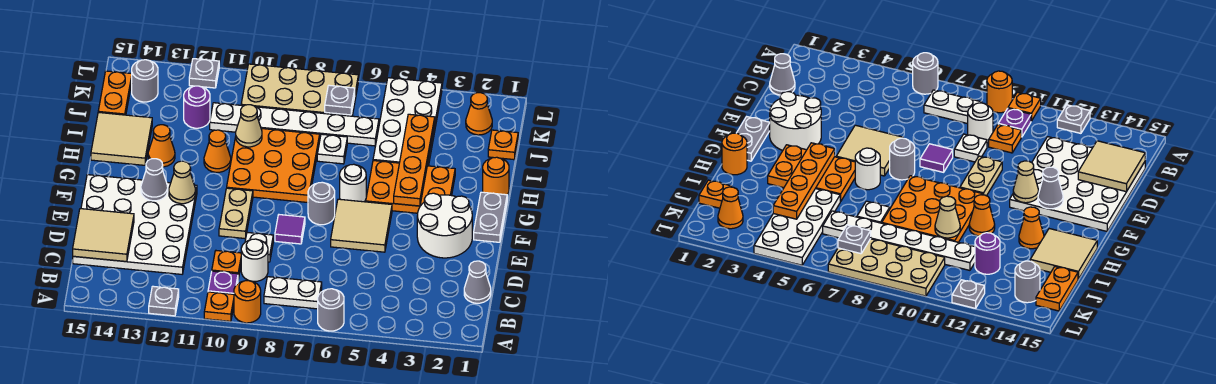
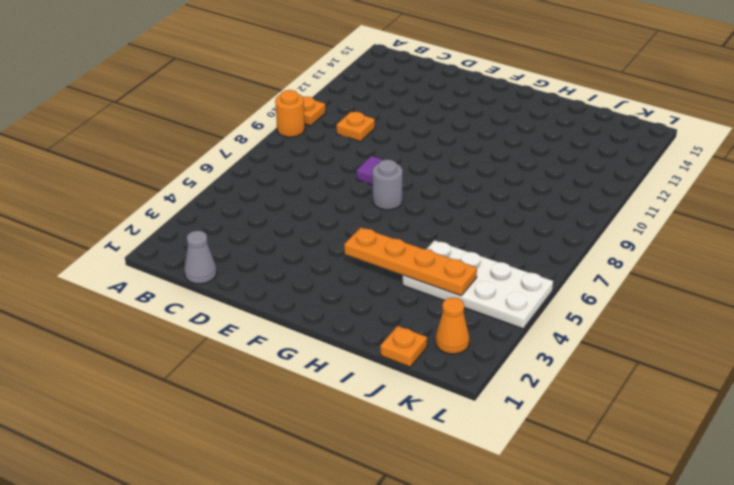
none -> grey 1x1 round brick [318,289,344,331]
none -> grey 1x1 plate [149,286,179,316]
none -> white 1x2 plate [264,277,322,309]
none -> purple 1x1 plate [208,271,238,294]

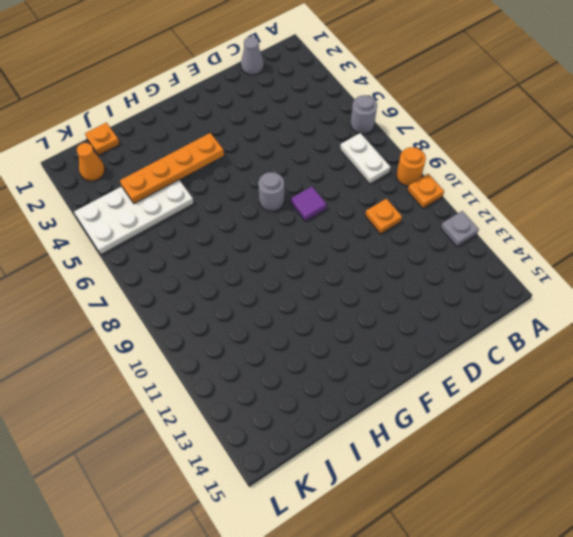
none -> purple 1x1 plate [208,271,238,294]
none -> white 1x1 round brick [241,239,268,281]
none -> white 4x4 plate [73,175,197,274]
none -> white 1x1 plate [245,232,273,262]

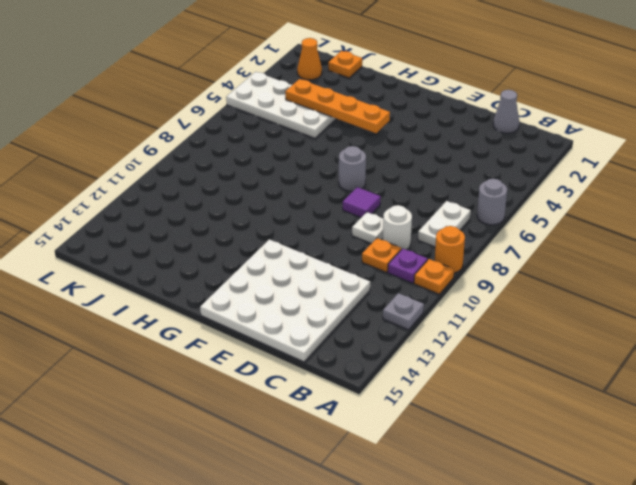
none -> white 2x2 round brick [417,193,472,258]
none -> tan 2x2 tile [331,199,392,252]
none -> tan 1x2 plate [219,188,253,239]
none -> grey 1x2 plate [474,192,507,242]

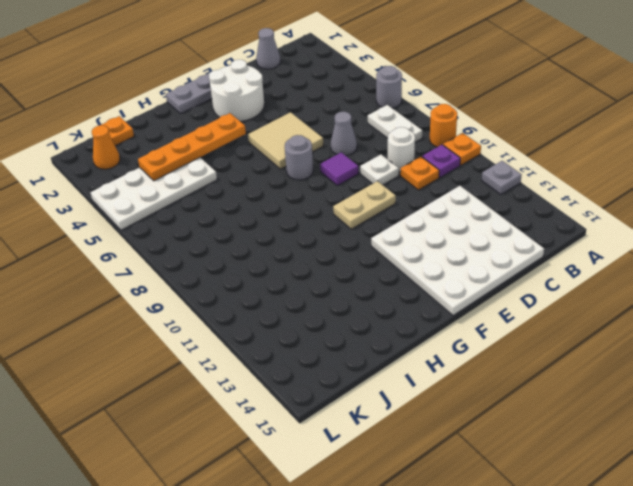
grey 1x1 cone [331,112,357,156] -> grey 1x1 cone moved to [141,159,168,201]
none -> orange 2x3 plate [366,161,455,213]
none -> white 1x1 round brick [340,164,366,202]
none -> orange 3x3 plate [227,128,320,203]
none -> orange 1x1 round brick [483,157,509,195]

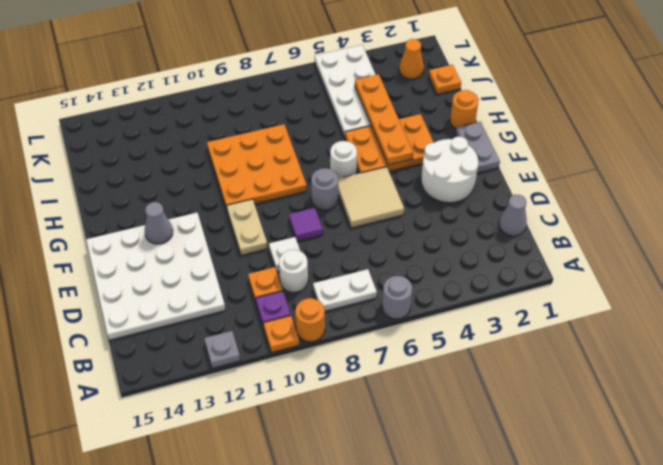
none -> orange 1x1 cone [204,130,231,172]
none -> orange 1x1 cone [148,125,175,167]
none -> tan 2x2 tile [91,112,152,165]
none -> white 1x1 plate [317,134,347,164]

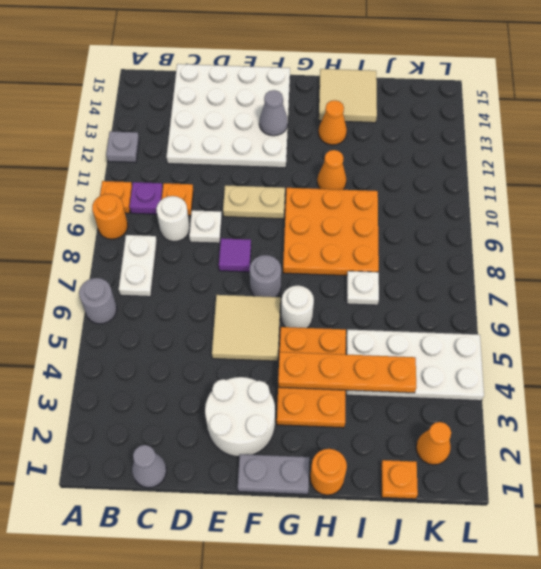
none -> white 1x6 plate [210,103,379,146]
none -> purple 1x1 round brick [184,86,210,128]
none -> orange 1x2 plate [98,71,132,115]
none -> tan 2x4 plate [241,64,358,116]

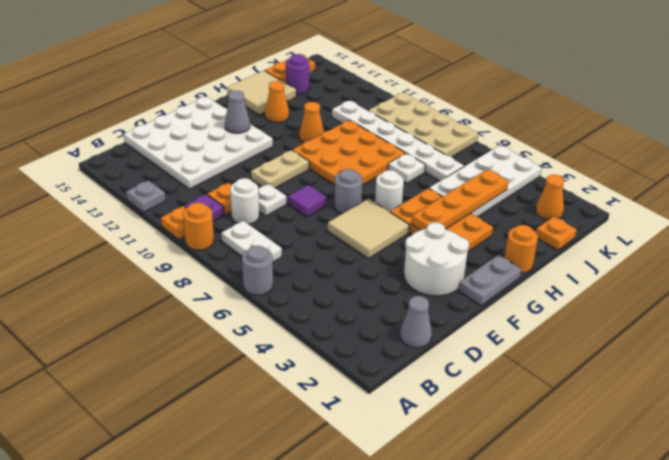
purple 1x1 round brick [286,54,309,94] -> purple 1x1 round brick moved to [184,86,210,128]
none -> grey 1x1 round brick [132,60,158,102]
none -> grey 1x1 plate [189,59,219,88]
none -> tan 2x2 tile [73,209,134,262]
none -> tan 1x1 cone [169,161,195,204]

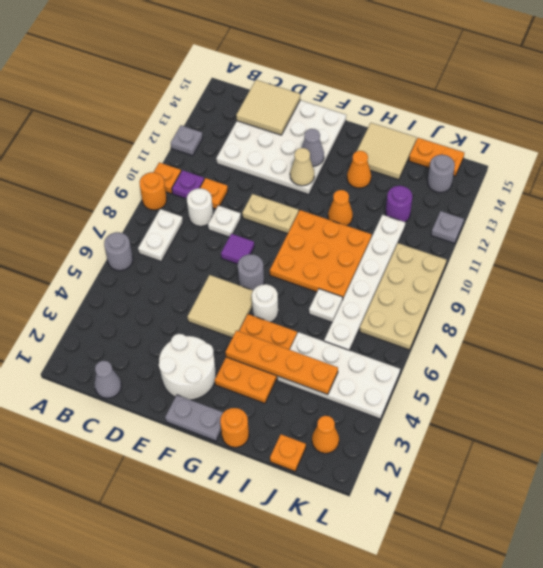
none -> tan 1x1 cone [236,105,262,147]
none -> grey 1x1 plate [325,85,355,115]

